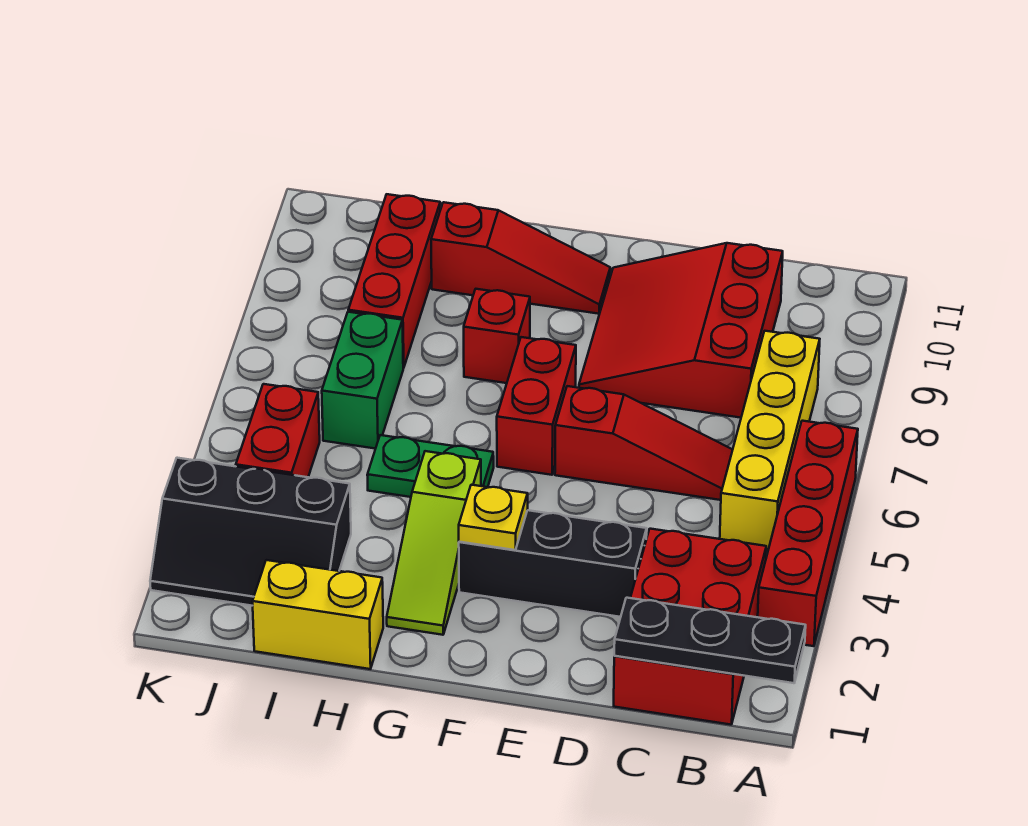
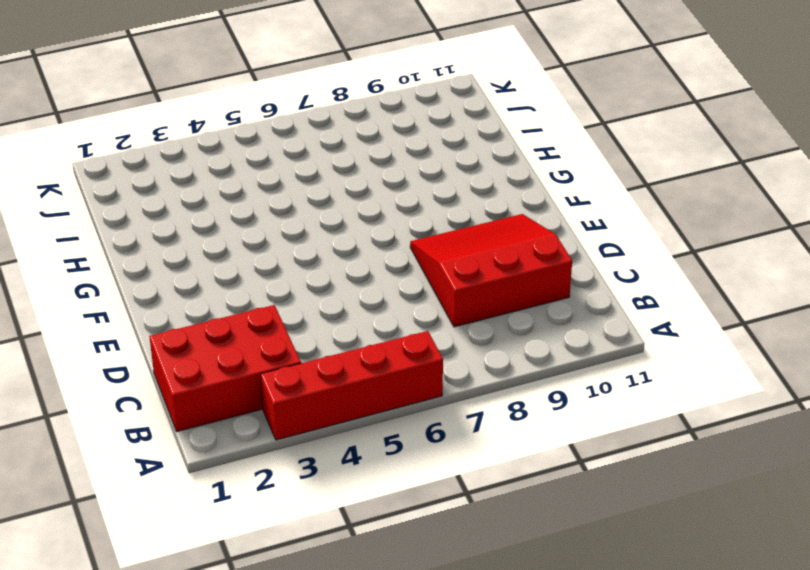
none -> yellow 1x4 brick [720,331,820,551]
none -> red 1x3 slope [555,386,733,500]
none -> black 1x3 brick [459,510,647,617]

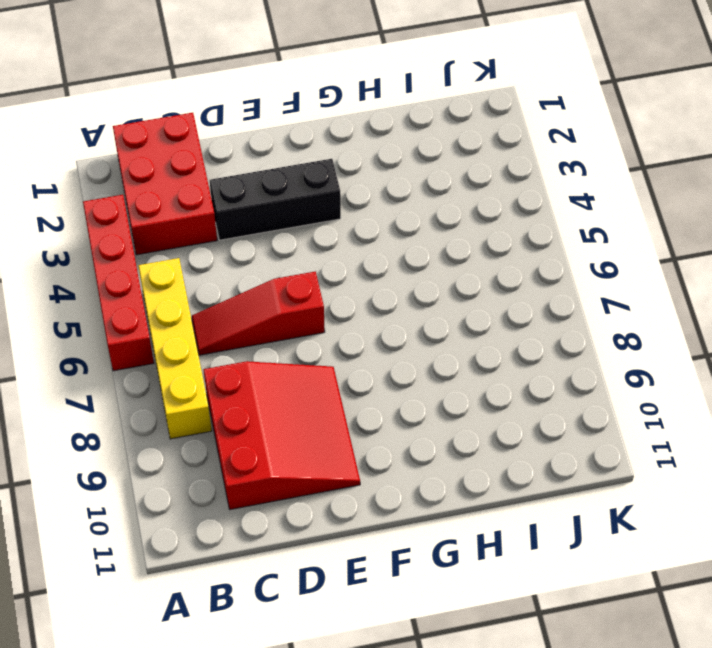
none -> red 1x2 brick [497,337,576,475]
none -> red 1x3 slope [431,202,610,314]
none -> lime 1x3 slope [387,451,481,635]

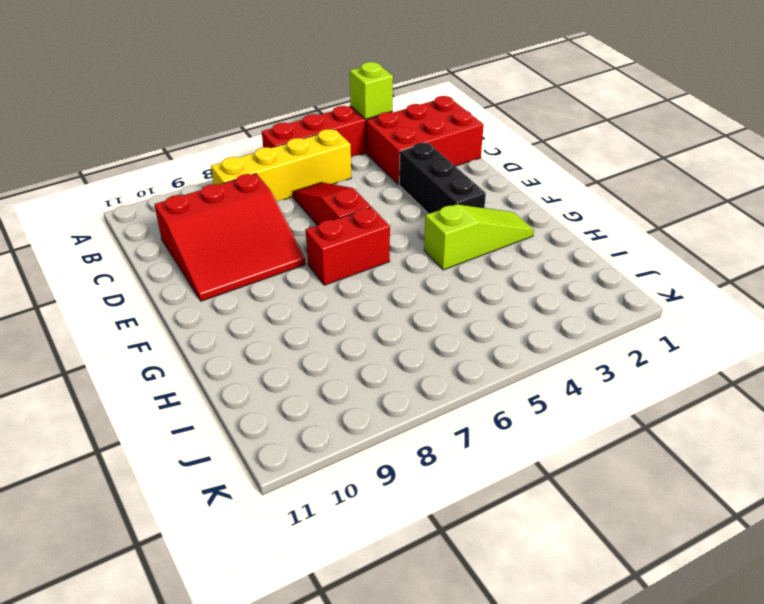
lime 1x1 brick [350,62,393,119] -> none
none -> red 1x3 slope [431,202,610,314]
none -> green 1x2 plate [367,435,494,497]
none -> red 1x1 brick [464,289,530,383]

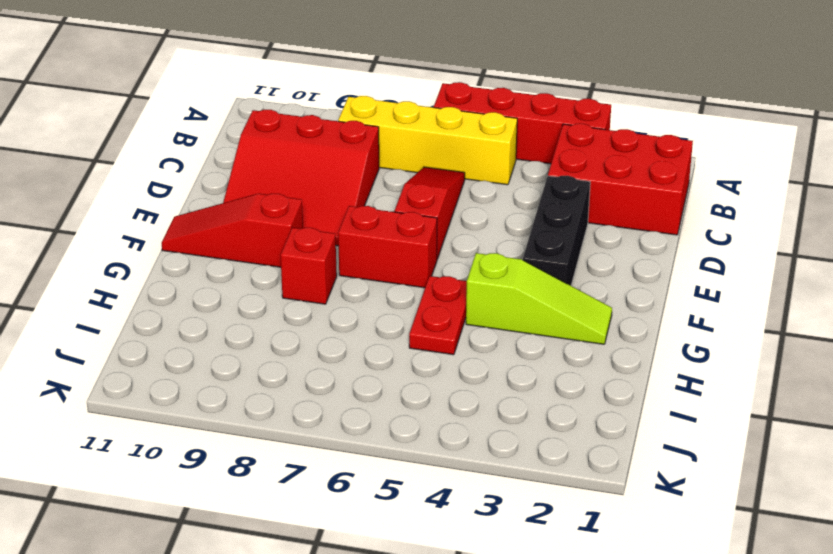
red 1x3 slope [162,194,303,267] -> red 1x3 slope turned to [431,202,610,314]
red 1x2 plate [409,276,467,355] -> green 1x2 plate [367,435,494,497]
none -> yellow 1x2 brick [252,560,383,669]
none -> black 2x3 slope [150,458,351,606]
none -> green 1x2 brick [322,312,403,449]

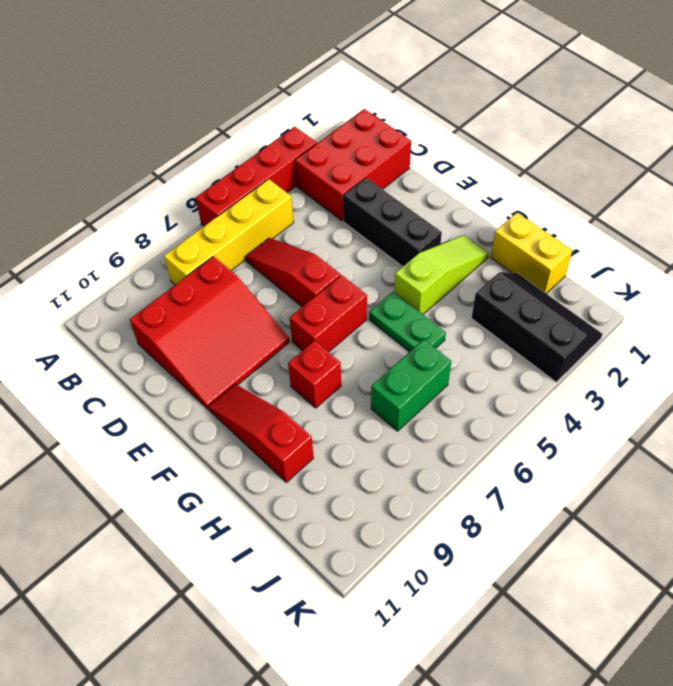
none -> red 1x3 brick [348,194,440,368]
none -> red 1x2 brick [236,384,320,477]
none -> black 1x3 plate [614,598,806,683]

